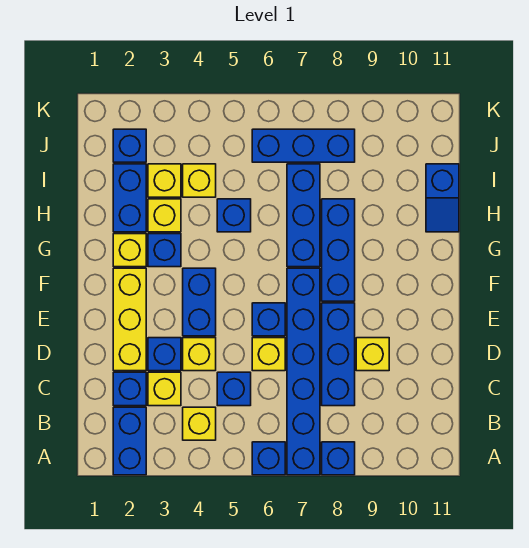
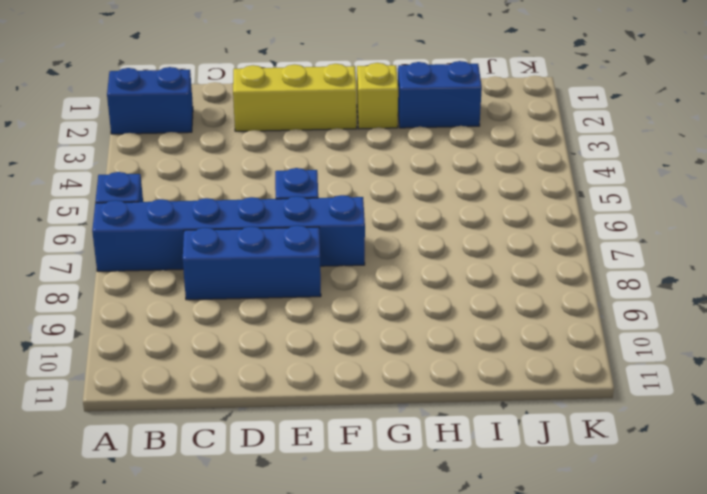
none -> blue 1x1 brick [322,442,355,475]
none -> yellow 1x1 brick [183,407,216,440]
none -> blue 1x1 brick [113,372,146,406]

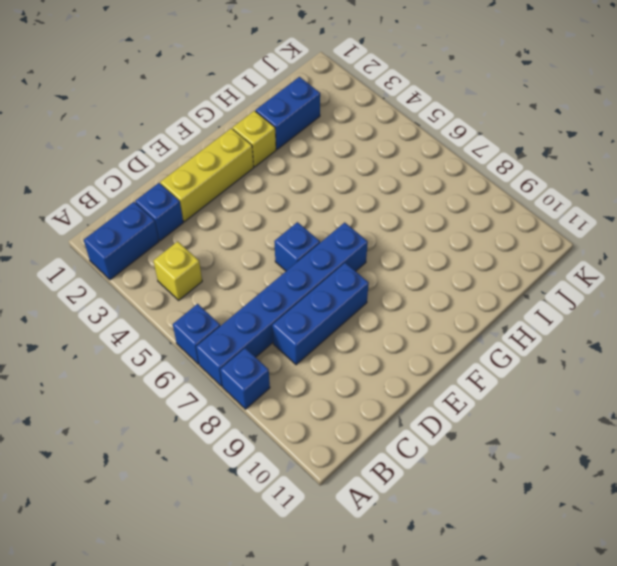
none -> yellow 1x1 brick [148,372,181,406]
none -> blue 1x1 brick [217,372,251,406]
none -> blue 1x1 brick [148,338,181,371]

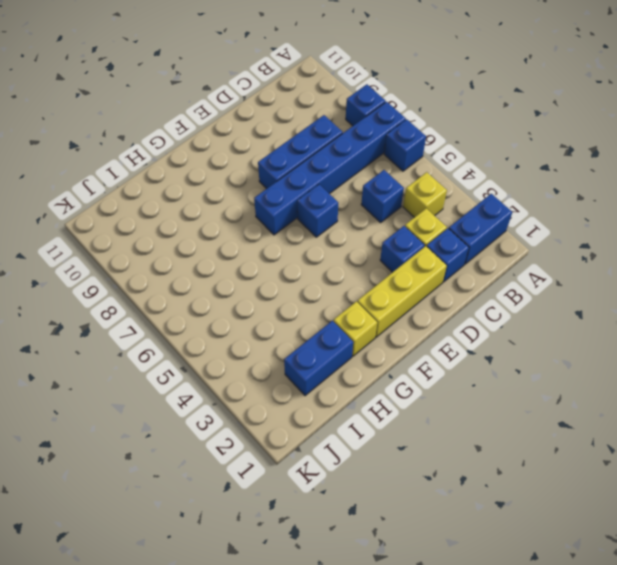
none -> yellow 1x1 brick [183,338,216,371]
none -> yellow 1x1 brick [252,338,285,371]
none -> yellow 1x1 brick [356,338,389,371]

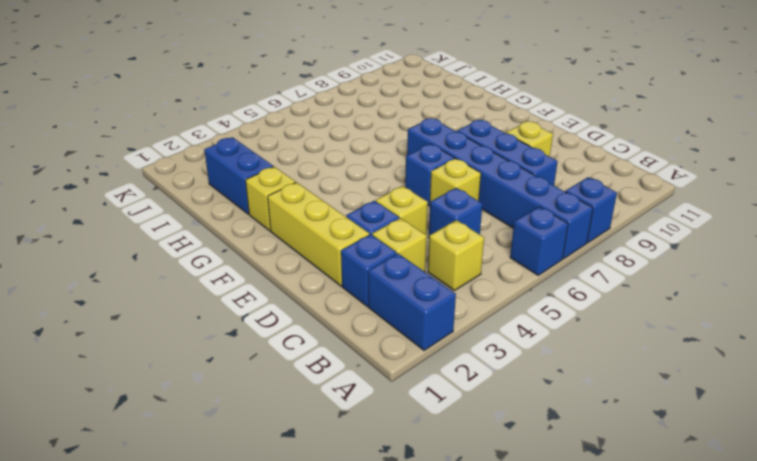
none -> blue 1x2 brick [183,268,216,336]
none -> blue 1x3 brick [322,199,355,301]
none -> blue 1x1 brick [148,234,181,267]

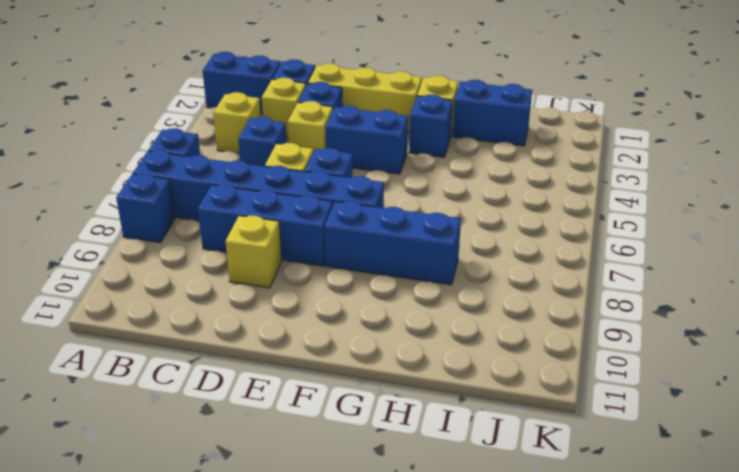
none -> blue 1x3 brick [287,164,320,267]
none -> yellow 1x1 brick [148,199,181,232]
none -> blue 1x1 brick [217,199,251,232]

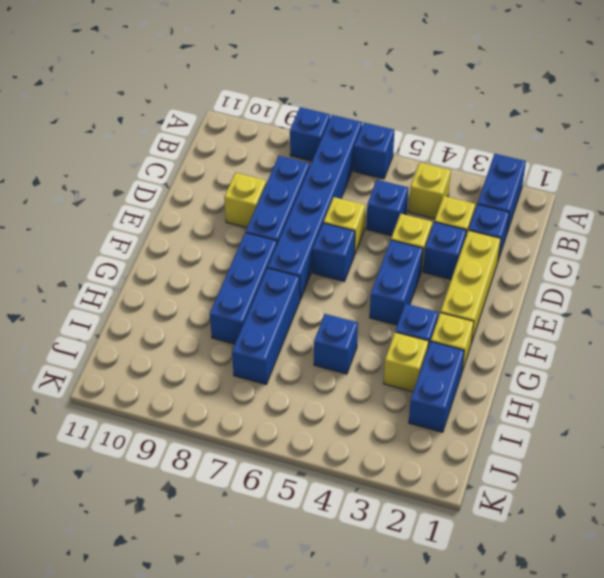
none -> blue 1x2 slope [426,164,459,232]
none -> yellow 1x1 brick [148,164,181,197]
none -> yellow 1x1 brick [183,164,216,197]

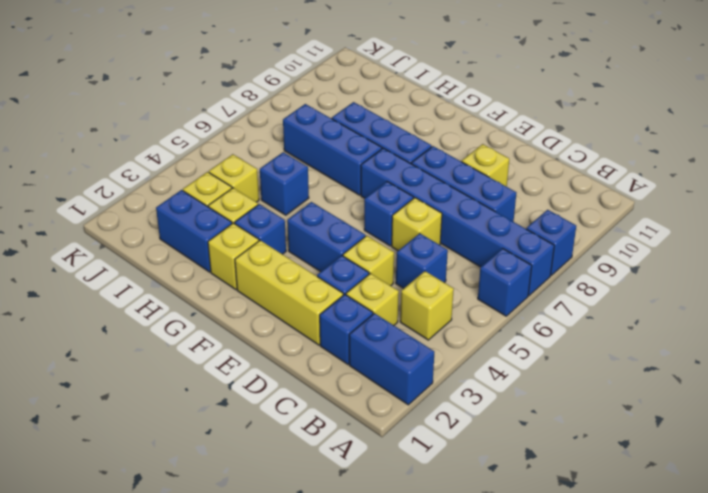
none -> blue 1x2 slope [426,164,459,232]
none -> blue 1x1 brick [113,129,146,162]
none -> blue 1x3 brick [252,129,355,162]

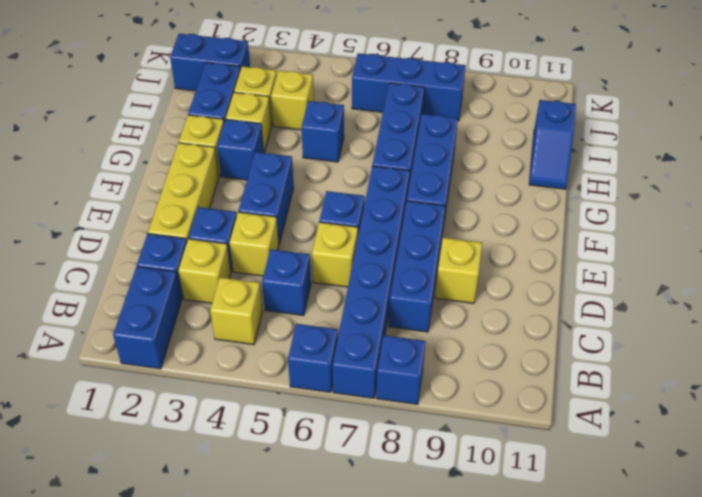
blue 1x2 brick [170,34,250,91] -> blue 1x1 brick [113,129,146,162]

